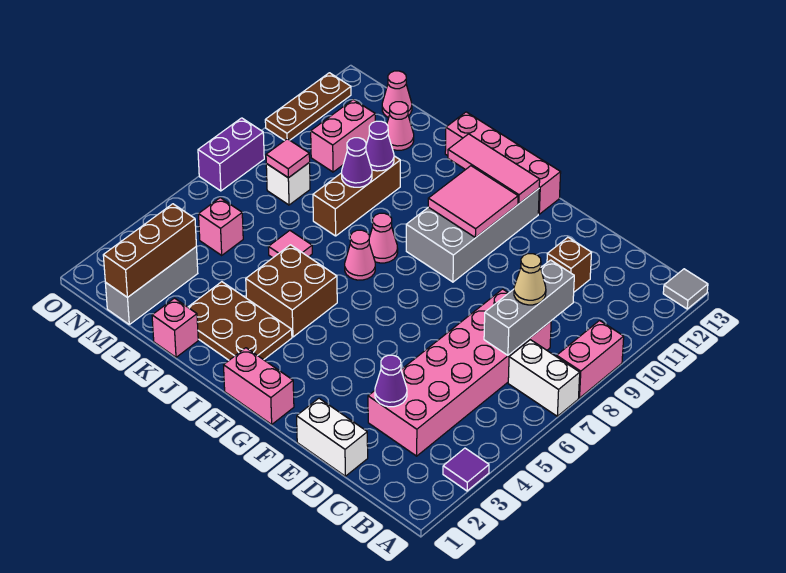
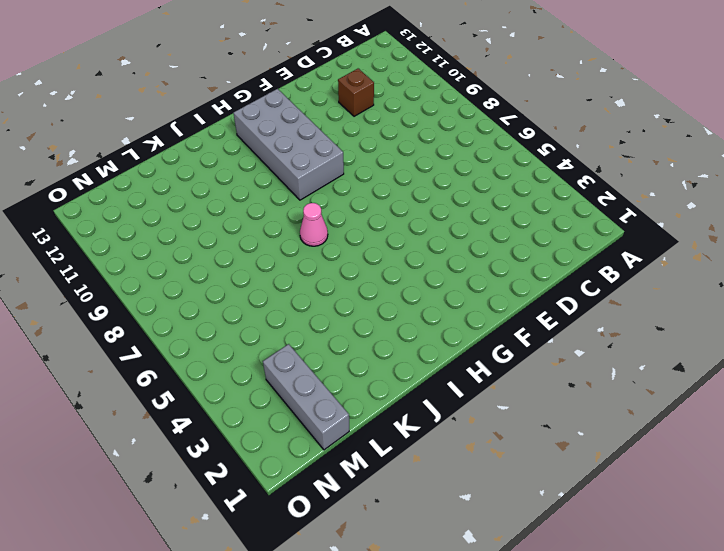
none -> purple 1x1 tile [443,448,489,491]
none -> white 1x2 brick [508,340,580,416]
none -> pink 1x2 brick [557,321,624,398]
none -> grey 1x1 tile [663,269,708,309]

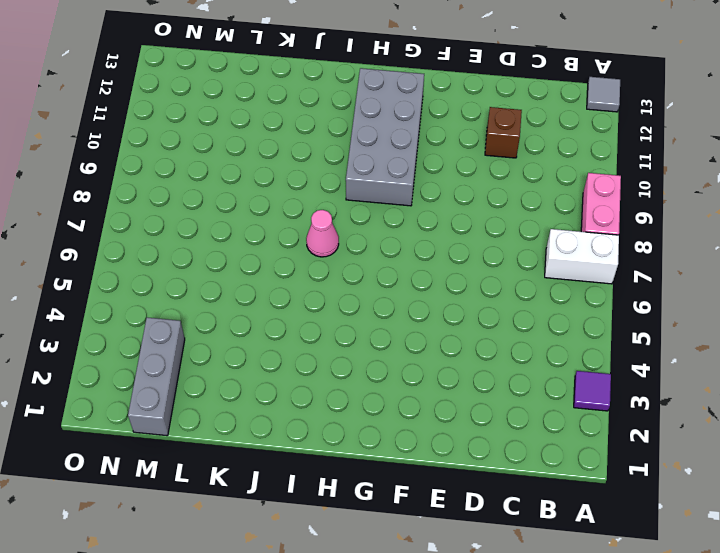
none -> pink 2x6 brick [368,289,551,456]
none -> white 1x2 brick [297,398,368,476]
none -> pink 1x2 brick [224,348,294,424]
none -> pink 1x4 brick [445,112,561,214]

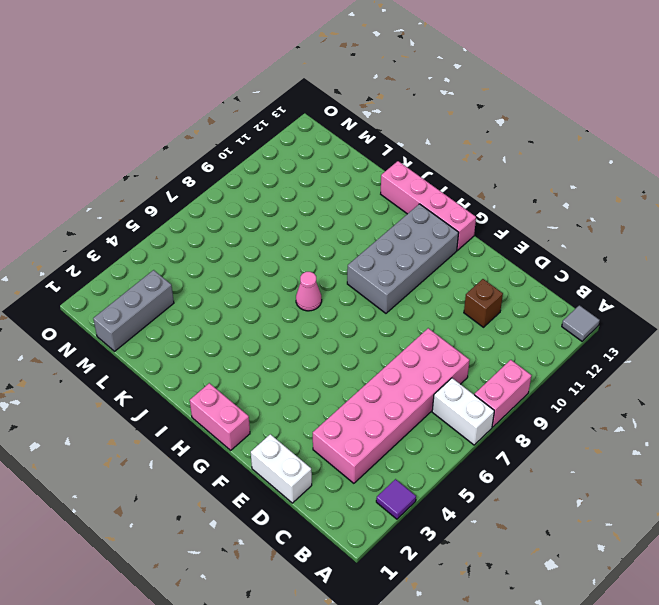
none -> brown 2x3 plate [188,282,292,360]
none -> brown 2x2 brick [246,245,337,337]
none -> pink 1x1 cone [369,213,398,263]
none -> pink 1x1 brick [152,298,198,357]

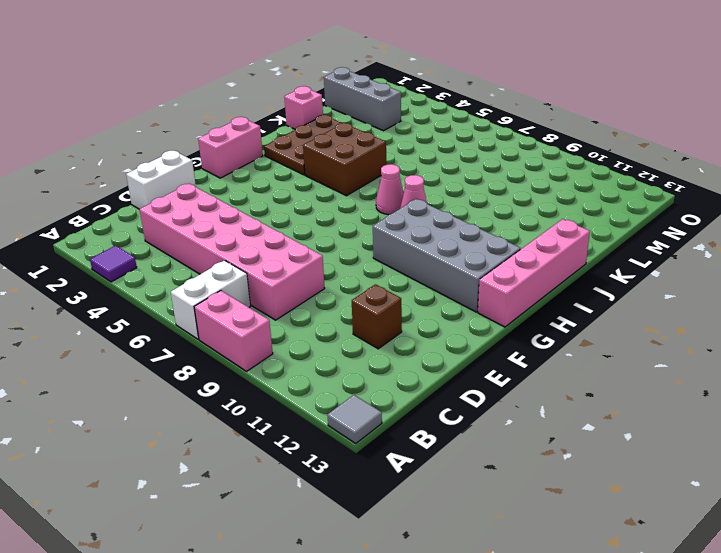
none -> pink 1x1 tile [269,231,312,258]
none -> brown 1x3 brick [313,156,400,236]
none -> pink 1x1 cone [387,102,414,150]
none -> pink 1x1 brick [199,198,243,255]

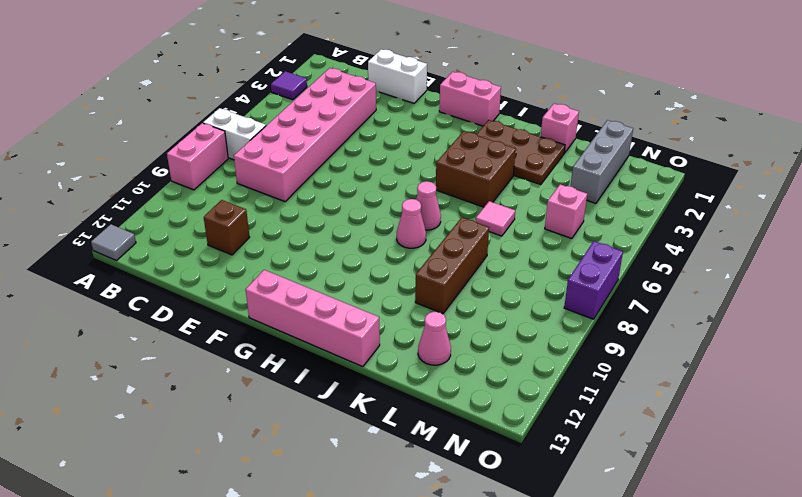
none -> grey 2x4 brick [406,189,539,282]
none -> white 1x1 brick [266,162,310,205]
none -> pink 1x2 brick [311,100,375,172]
none -> pink 1x1 cone [382,71,412,118]

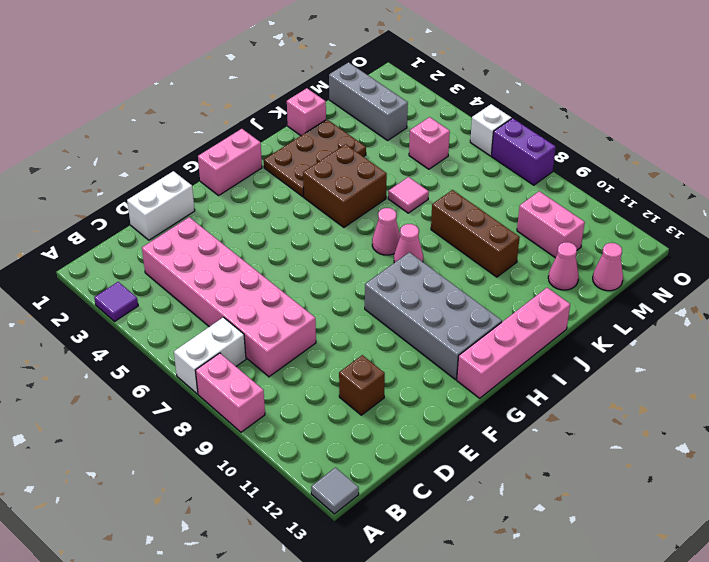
white 1x1 brick [470,104,511,156] -> white 1x1 brick moved to [266,162,310,205]
none -> brown 1x3 plate [265,73,351,140]
none -> grey 1x3 brick [484,260,574,355]
none -> purple 1x1 cone [375,355,407,407]
none -> pink 2x2 tile [428,166,518,238]

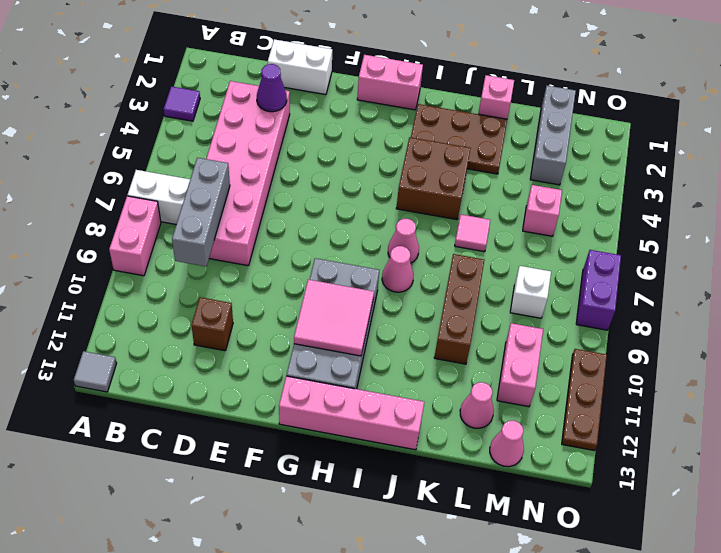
none -> pink 1x3 tile [448,134,540,204]
none -> purple 1x1 cone [342,138,372,187]
none -> purple 1x1 cone [366,121,394,171]
none -> brown 1x3 brick [103,204,196,297]

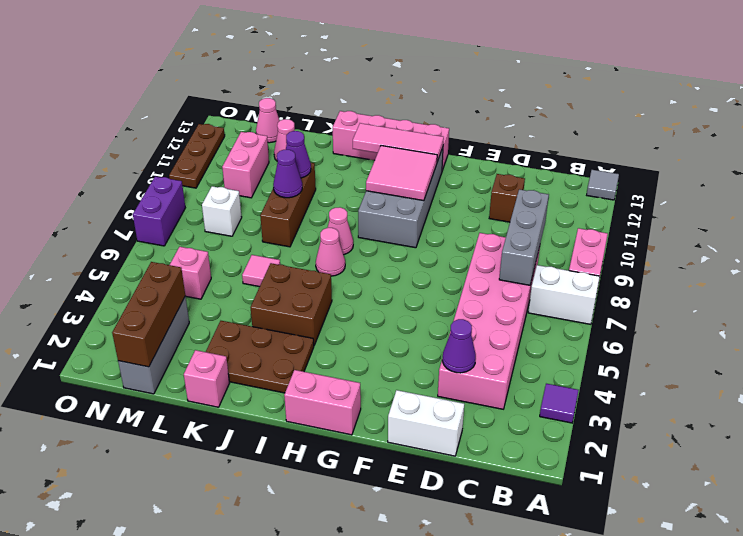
none -> pink 1x1 tile [266,139,310,178]
none -> tan 1x1 cone [514,254,546,305]

